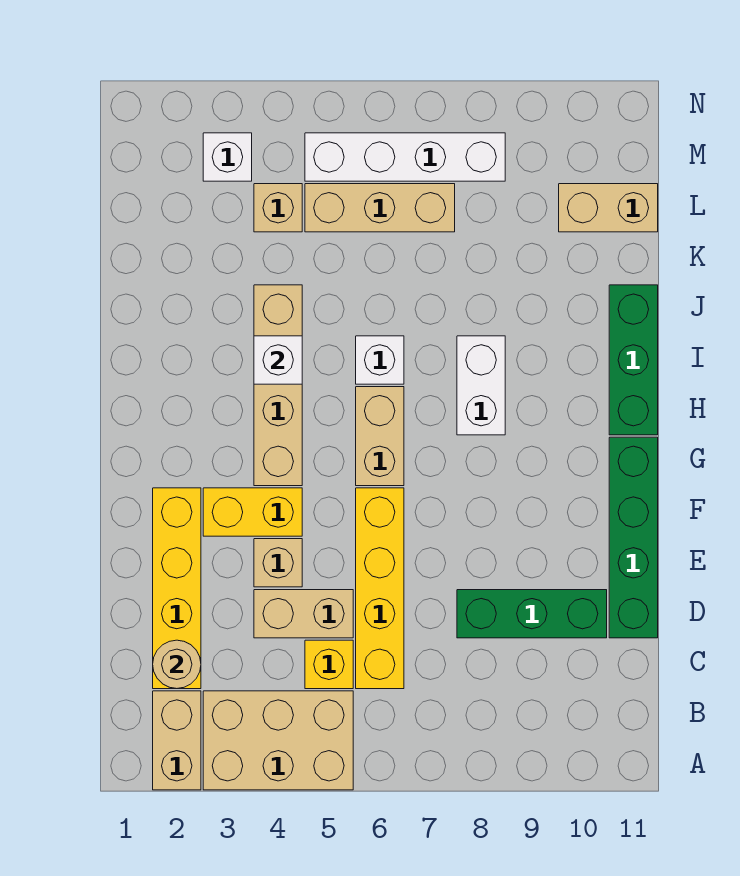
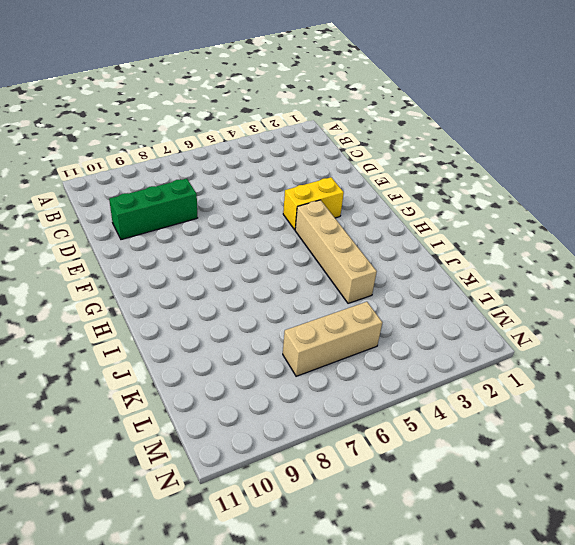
none -> tan 1x2 brick [153,691,201,790]
none -> tan 2x3 brick [203,691,353,790]
none -> yellow 1x4 brick [153,488,201,689]

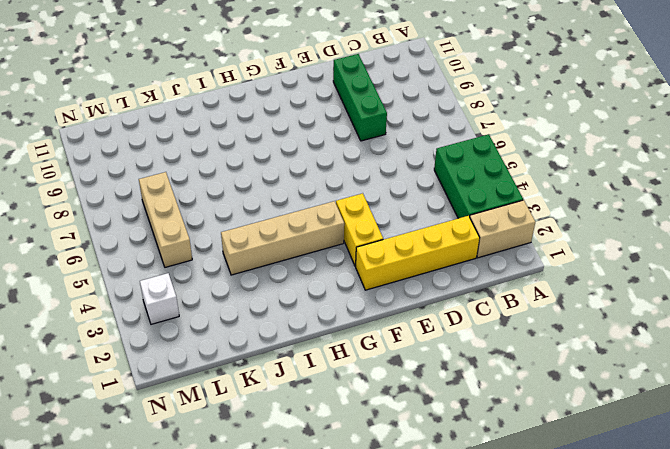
green 2x3 brick [434,134,523,218] -> tan 2x3 brick [203,691,353,790]
none -> yellow 1x1 brick [305,640,353,689]
none -> yellow 1x4 brick [356,488,404,689]
none -> tan 1x2 brick [254,590,353,638]

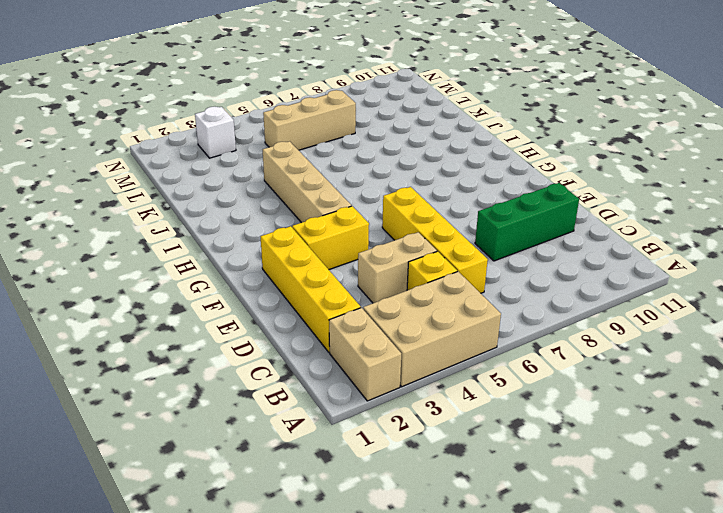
none -> green 1x4 brick [609,437,658,638]
none -> tan 1x1 brick [254,539,302,587]
none -> tan 1x2 brick [356,387,404,486]

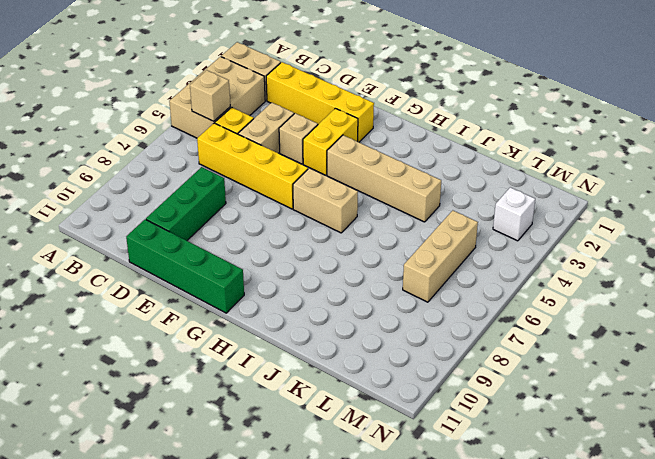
tan 1x1 brick [190,70,230,121] -> tan 1x1 brick moved to [254,184,302,232]
none -> white 1x2 brick [457,336,505,435]
none -> green 1x3 brick [609,285,658,435]
none -> white 1x1 brick [356,336,404,384]

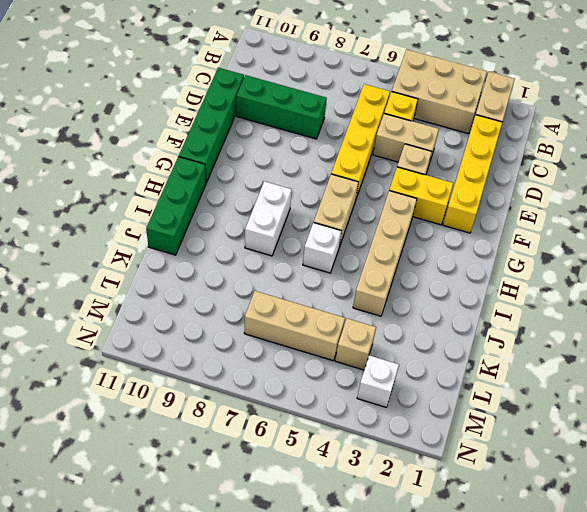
none -> tan 1x2 brick [559,184,658,232]
none -> white 1x4 brick [305,133,505,181]
none -> tan 1x1 round brick [153,640,201,689]

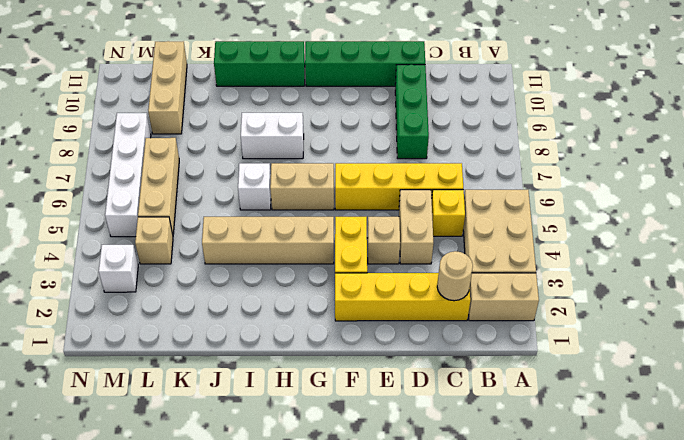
tan 1x3 brick [148,41,187,134] -> tan 1x2 brick [559,184,658,232]
none -> white 1x1 brick [254,336,302,384]

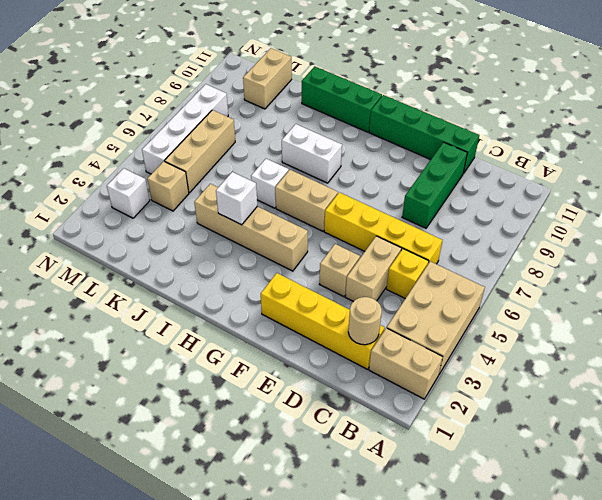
none -> yellow 1x2 brick [203,488,302,536]

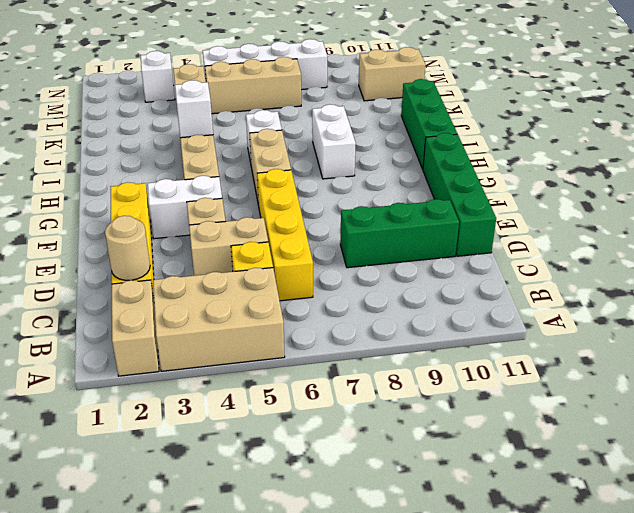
white 1x2 brick [148,176,222,239] -> yellow 1x2 brick [203,488,302,536]

